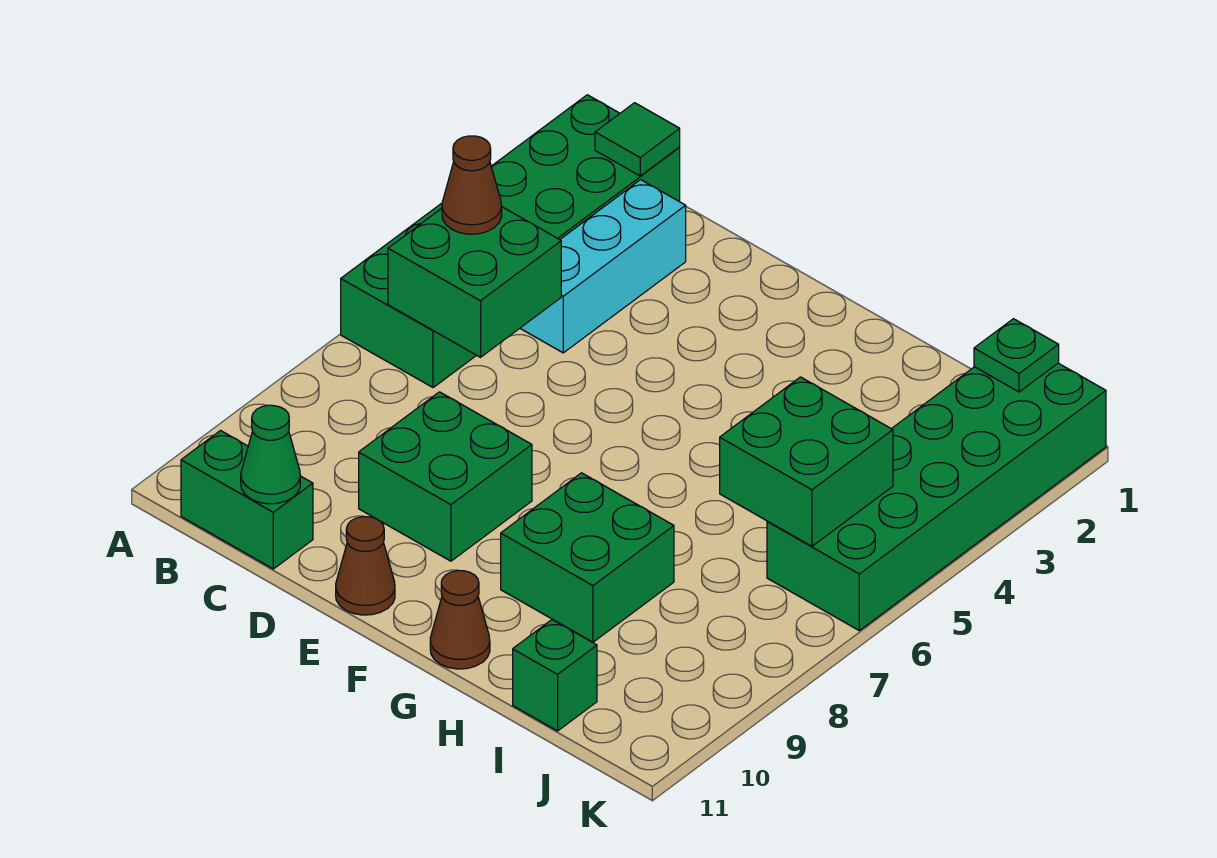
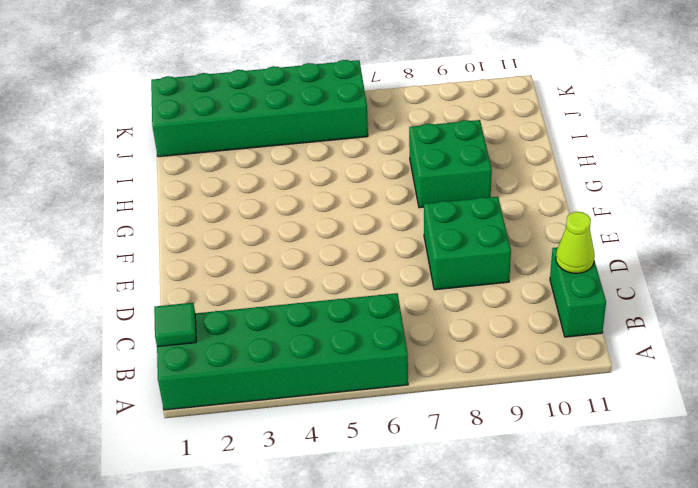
lime 1x1 cone [556,212,595,273] -> green 1x1 cone [241,405,300,504]
none -> cyan 1x3 brick [520,180,686,353]
none -> brown 1x1 cone [336,517,395,615]
none -> brown 1x1 cone [430,571,490,669]

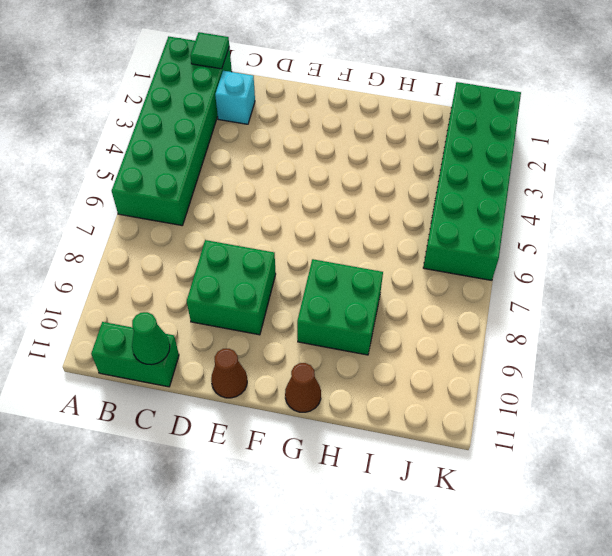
cyan 1x1 brick [215,71,255,124] -> cyan 1x3 brick [520,180,686,353]
none -> green 1x1 brick [513,620,597,731]
none -> green 2x2 brick [388,207,561,357]
none -> green 2x2 brick [720,377,893,546]

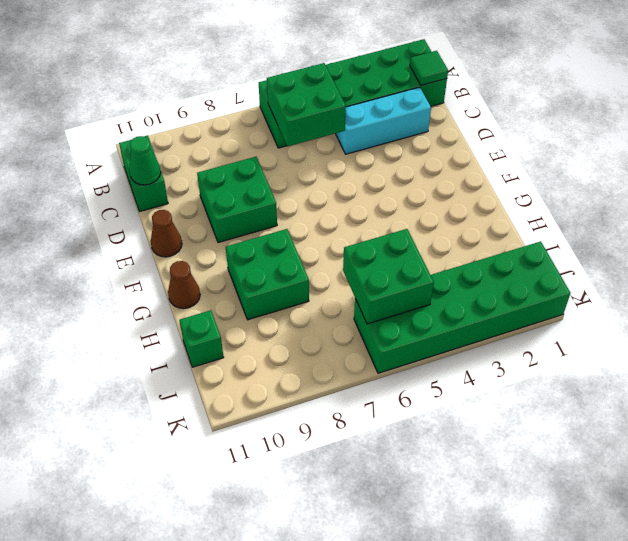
none -> green 1x1 plate [974,319,1059,392]
none -> brown 1x1 cone [442,136,502,234]

